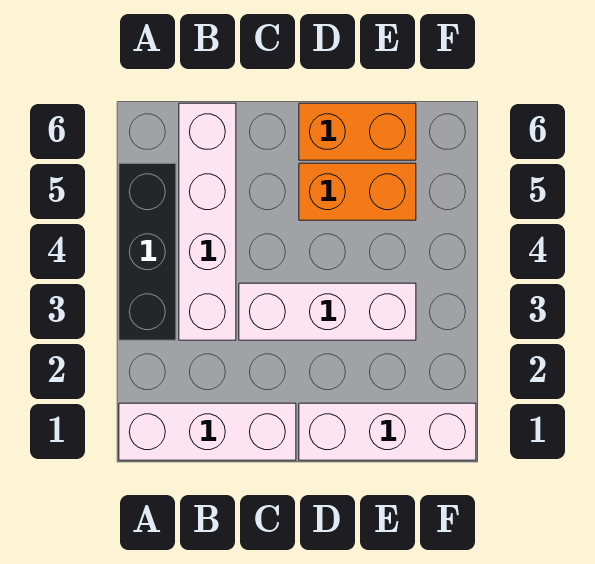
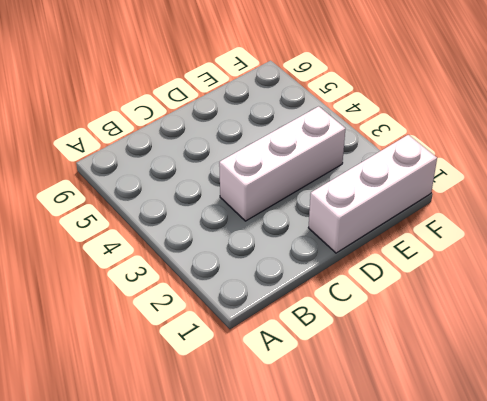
none -> white 1x3 brick [119,403,296,460]
none -> black 1x3 brick [119,163,176,340]

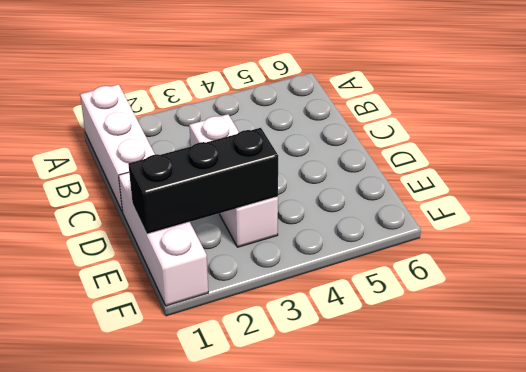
black 1x3 brick [128,128,278,234] -> black 1x3 brick moved to [119,163,176,340]
none -> white 1x4 brick [179,103,236,340]
none -> orange 1x2 brick [299,163,416,220]

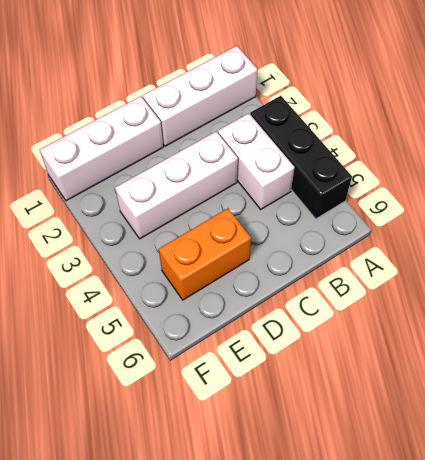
white 1x2 brick [218,113,295,209] -> white 1x4 brick [179,103,236,340]
none -> orange 1x2 brick [299,103,416,160]

